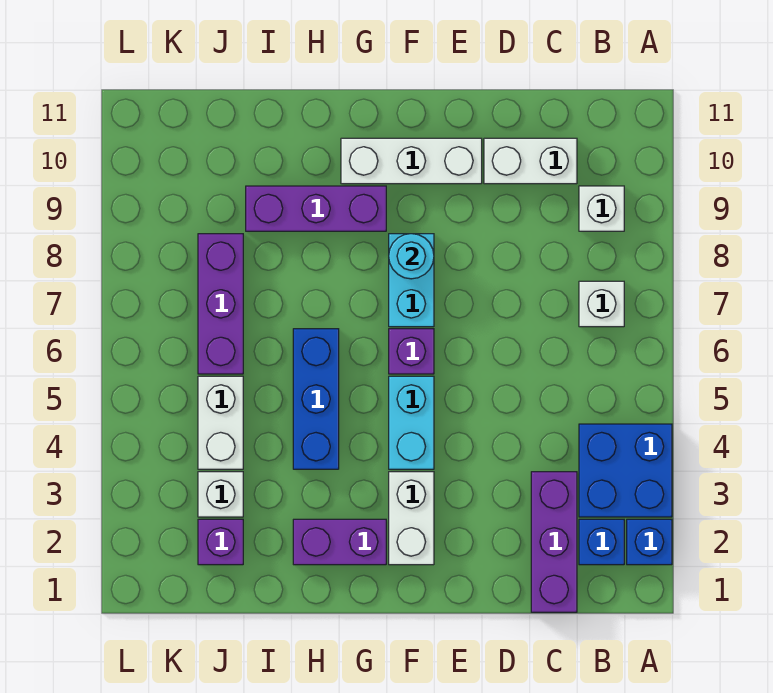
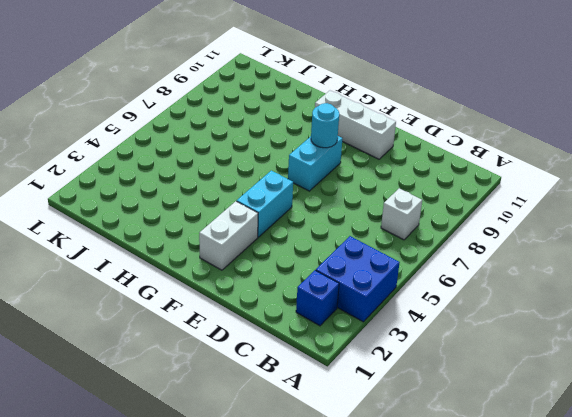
none -> blue 1x1 brick [627,519,672,565]
none -> white 1x1 brick [579,186,624,231]
none -> purple 1x3 brick [531,472,577,612]

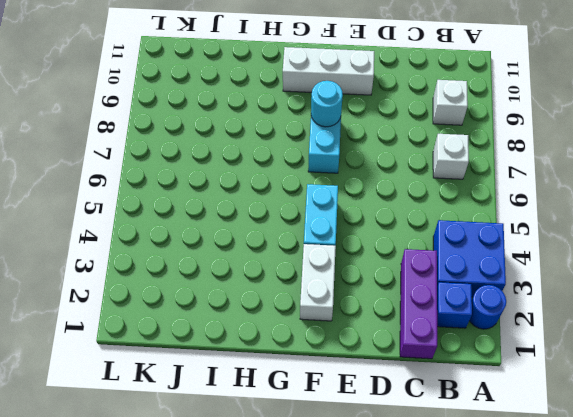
blue 1x1 round brick [469,285,506,329] -> blue 1x1 brick [627,519,672,565]
none -> white 1x2 brick [484,138,577,184]
none -> purple 1x1 brick [389,329,434,374]
none -> purple 1x2 brick [293,519,386,565]

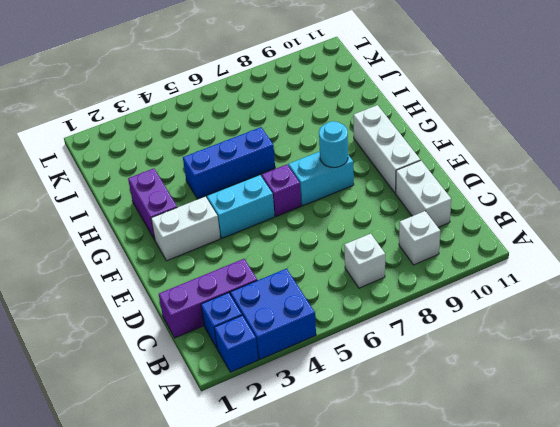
none -> purple 1x3 brick [246,186,386,231]
none -> purple 1x1 brick [198,519,243,565]
none -> white 1x1 brick [198,472,243,517]

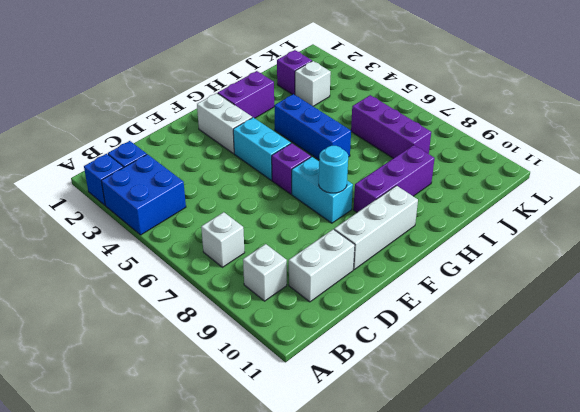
none -> purple 1x3 brick [531,472,577,612]
none -> white 1x2 brick [198,376,243,469]

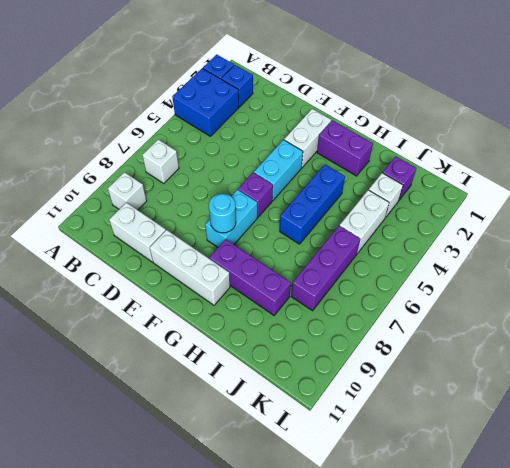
none -> purple 1x3 brick [531,472,577,612]

